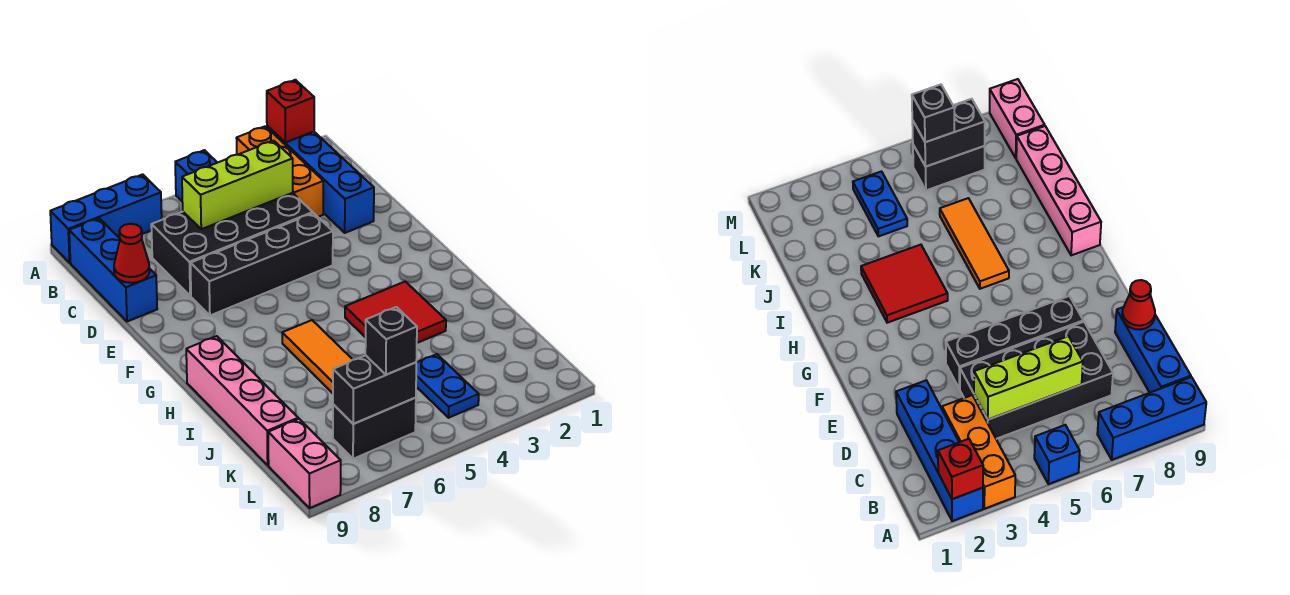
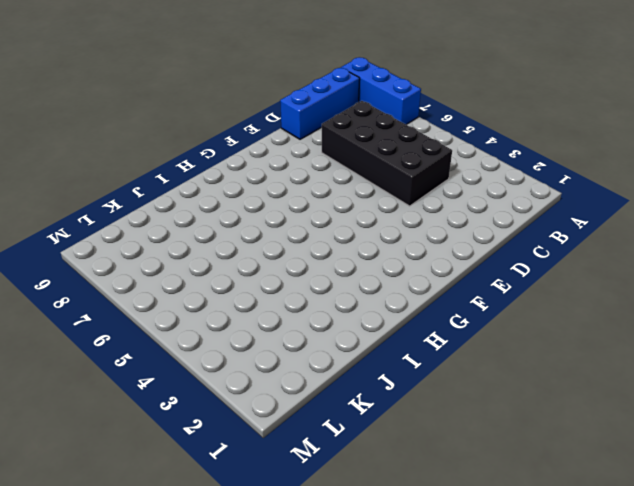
none -> blue 1x4 brick [267,126,374,233]
none -> orange 1x3 brick [237,126,323,217]
none -> blue 1x1 brick [175,150,217,201]

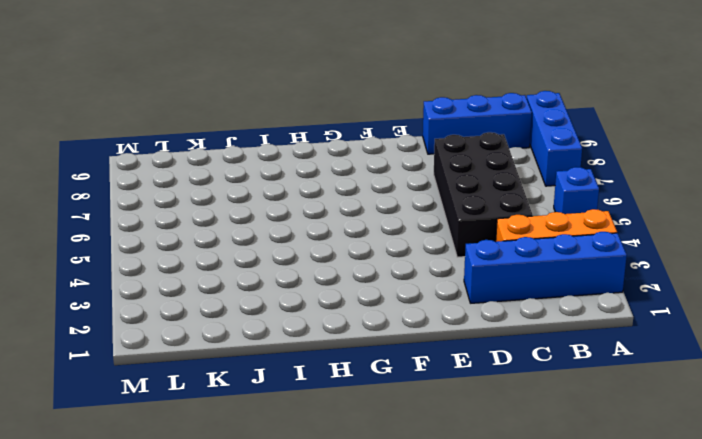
none -> black 1x4 brick [190,213,333,315]
none -> red 2x2 tile [345,281,446,343]
none -> orange 1x3 tile [282,320,353,393]

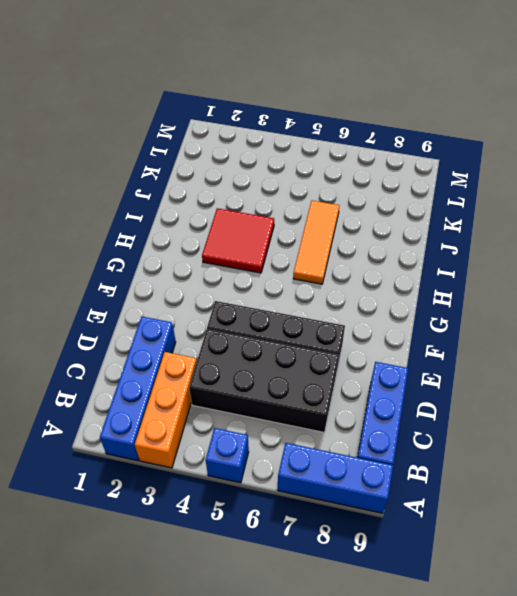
none -> pink 1x4 brick [186,336,298,465]
none -> blue 1x2 plate [416,354,479,418]
none -> black 1x2 brick [333,398,416,459]

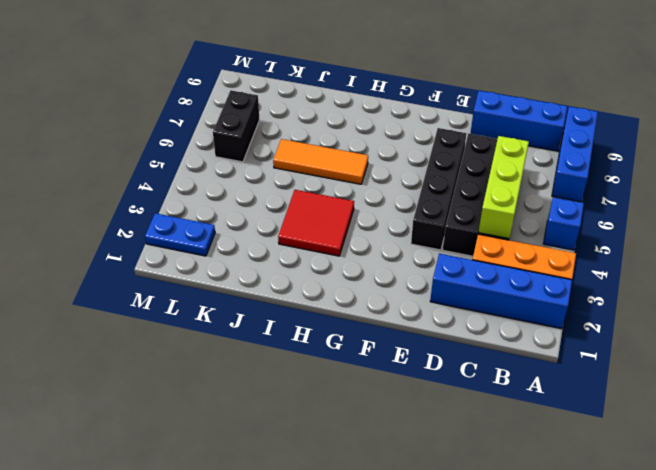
blue 1x2 plate [145,213,215,256] -> blue 1x2 plate moved to [416,354,479,418]
none -> pink 1x4 brick [186,336,298,465]
none -> pink 1x2 brick [268,419,341,508]
none -> red 1x1 brick [267,80,314,143]

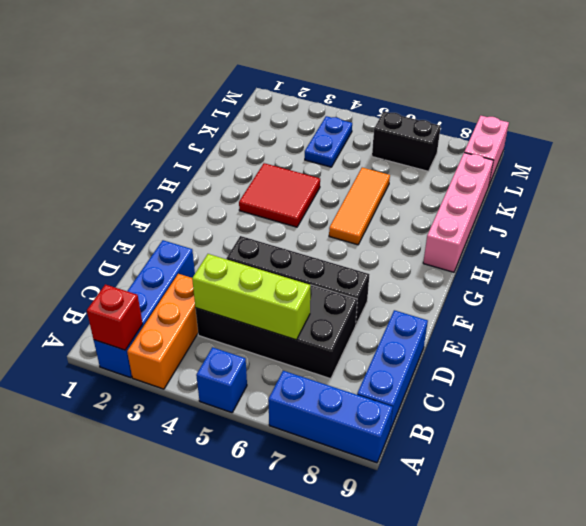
none -> red 1x1 cone [114,224,150,283]
none -> black 1x2 brick [333,355,416,424]
none -> black 1x1 brick [365,307,417,375]

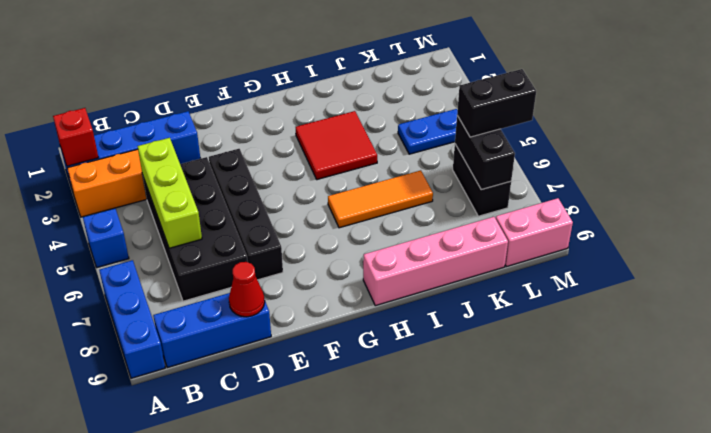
black 1x2 brick [457,69,536,137] -> black 1x1 brick [365,307,417,375]

